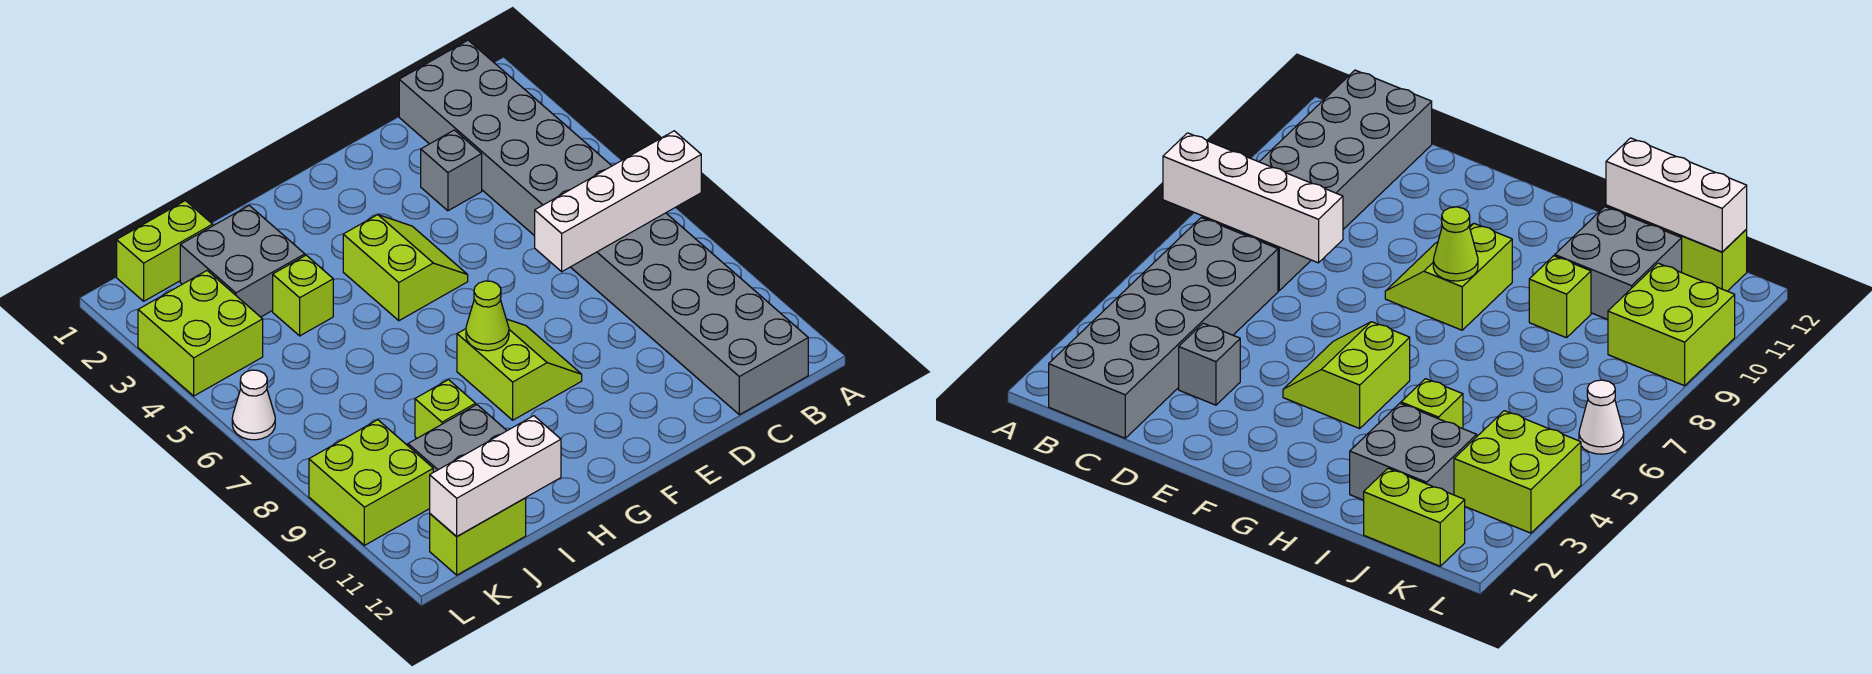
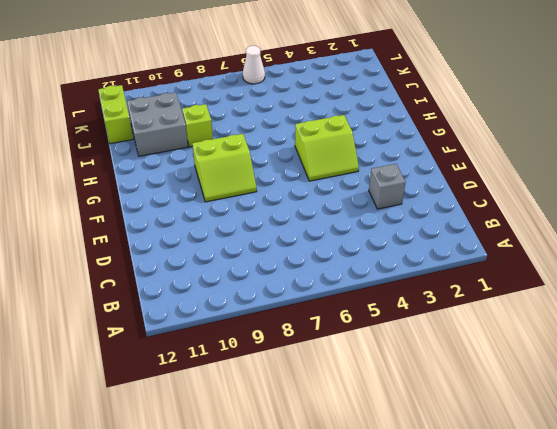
none -> grey 2x6 brick [399,40,612,236]
none -> grey 2x6 brick [571,213,808,415]
none -> grey 2x2 brick [180,205,305,317]

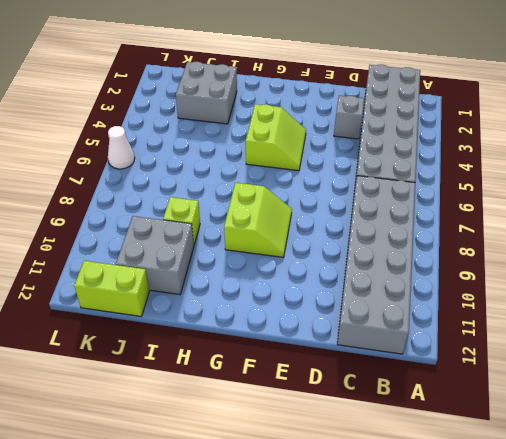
none -> lime 1x1 brick [273,255,333,336]
none -> lime 1x2 brick [117,201,213,301]
none -> lime 2x2 brick [138,271,263,396]

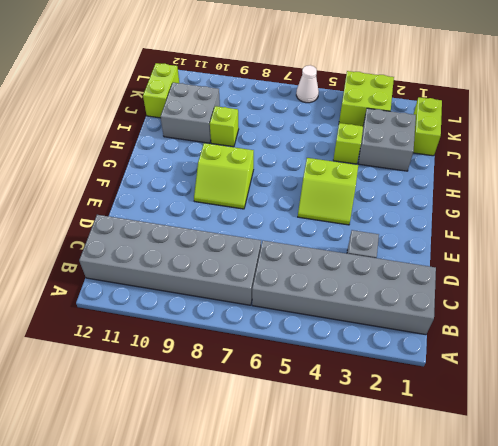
none -> lime 2x2 brick [309,420,433,545]
none -> white 1x4 brick [535,131,701,272]
none -> lime 1x1 cone [466,281,509,351]

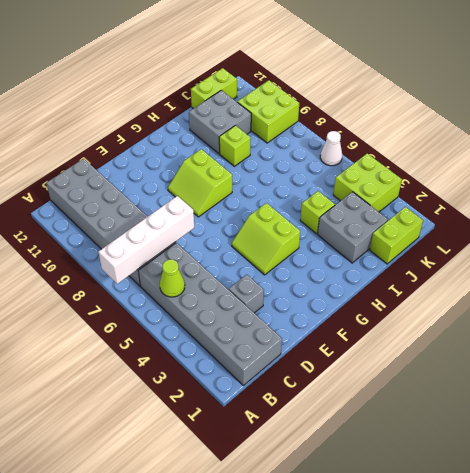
lime 1x1 cone [160,260,185,297] -> lime 1x1 cone moved to [466,281,509,351]
none -> white 1x3 brick [430,416,561,537]

